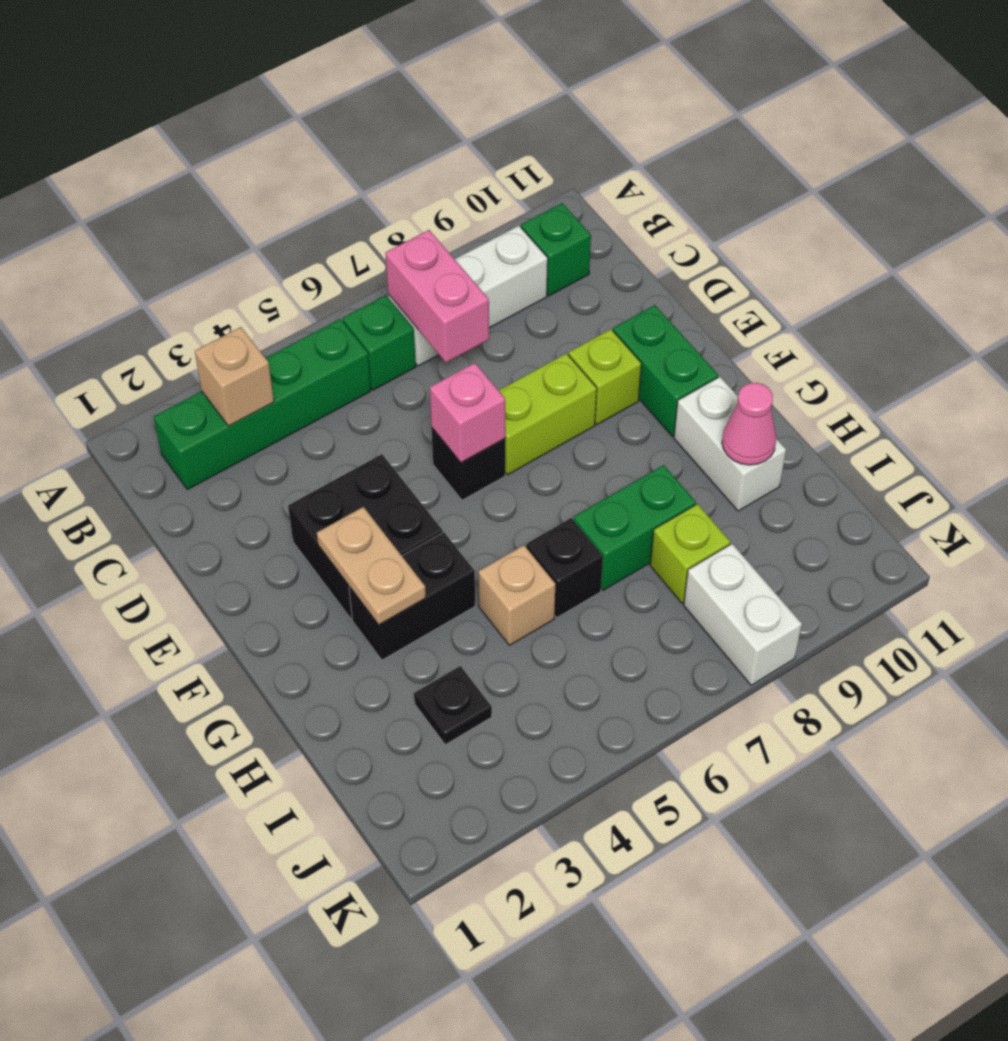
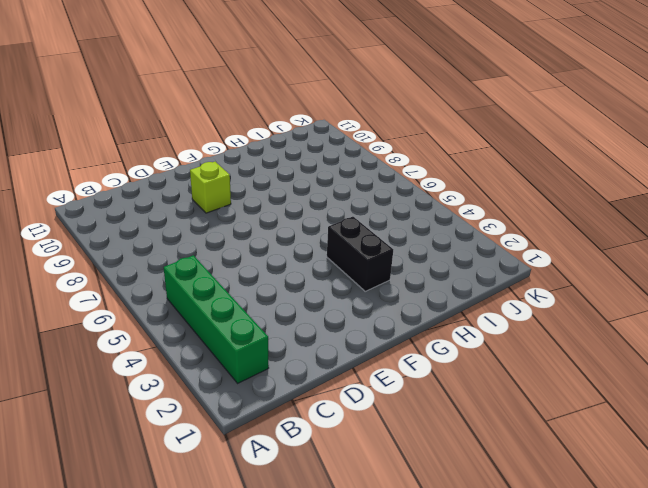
none -> green 1x1 brick [343,295,416,390]
none -> white 1x3 brick [388,226,548,366]
none -> green 1x1 brick [521,203,591,296]

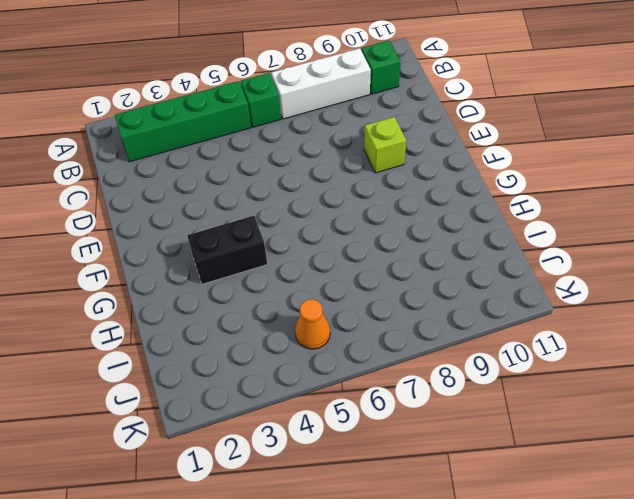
orange 1x1 cone [295,299,330,349] -> none
none -> black 2x2 brick [288,454,443,619]
none -> black 1x1 brick [431,427,505,500]
none -> lime 1x2 brick [499,353,597,475]

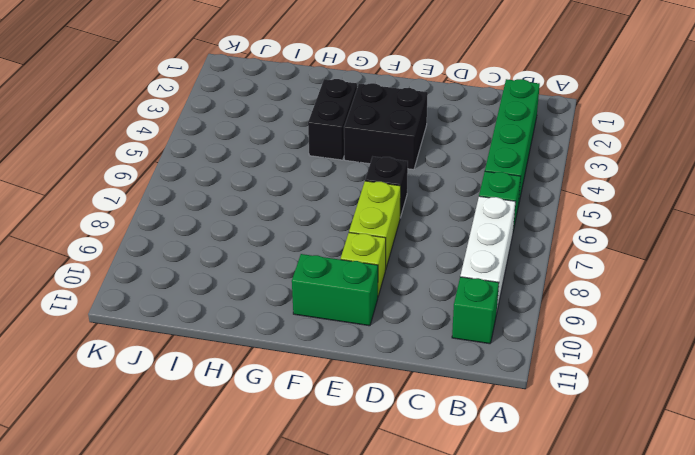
none -> white 1x2 brick [674,377,786,511]
none -> tan 1x1 brick [478,545,555,645]
none -> black 1x1 brick [526,518,603,618]

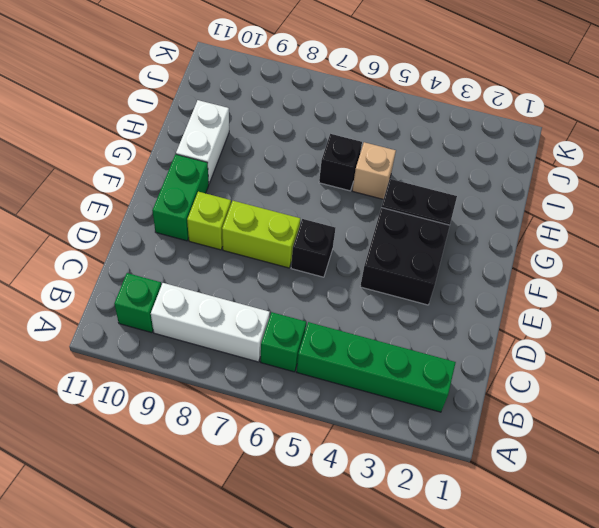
none -> green 1x2 brick [573,465,696,590]
none -> black 1x1 plate [414,666,492,745]
none -> lime 1x1 brick [650,504,730,603]

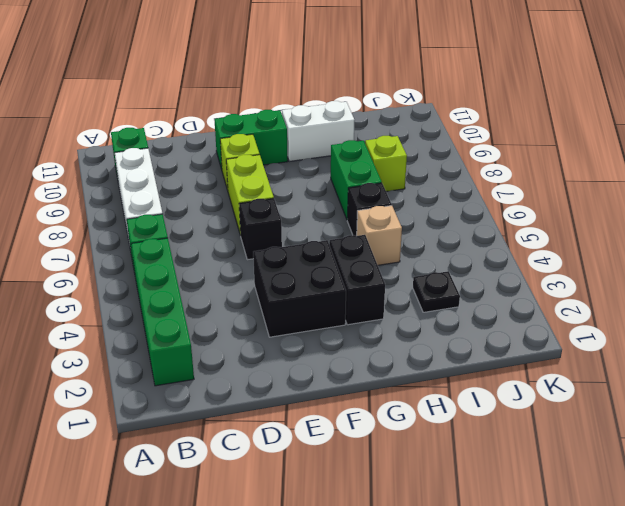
none -> white 1x2 brick [684,544,802,685]
none -> tan 1x1 brick [195,327,274,426]
none -> pink 1x2 brick [385,230,489,362]

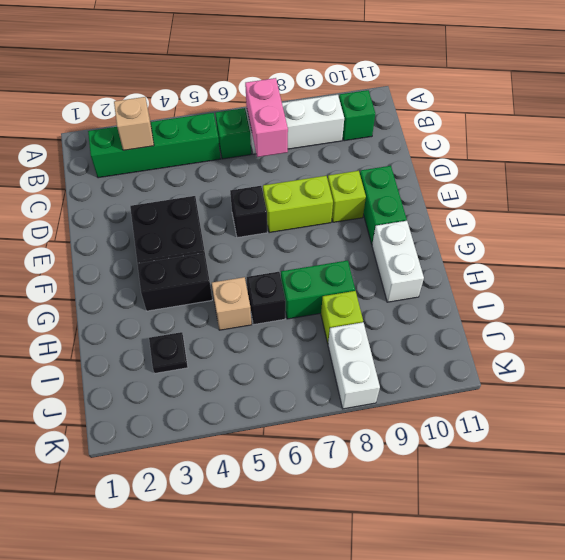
none -> pink 1x1 brick [430,363,505,462]
none -> tan 1x2 plate [317,507,426,625]
none -> pink 1x1 cone [722,383,776,465]

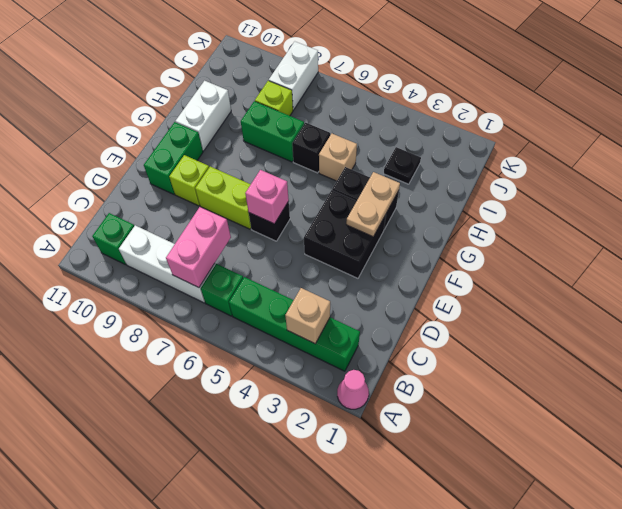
pink 1x1 cone [337,370,369,409] -> pink 1x1 cone moved to [722,383,776,465]

